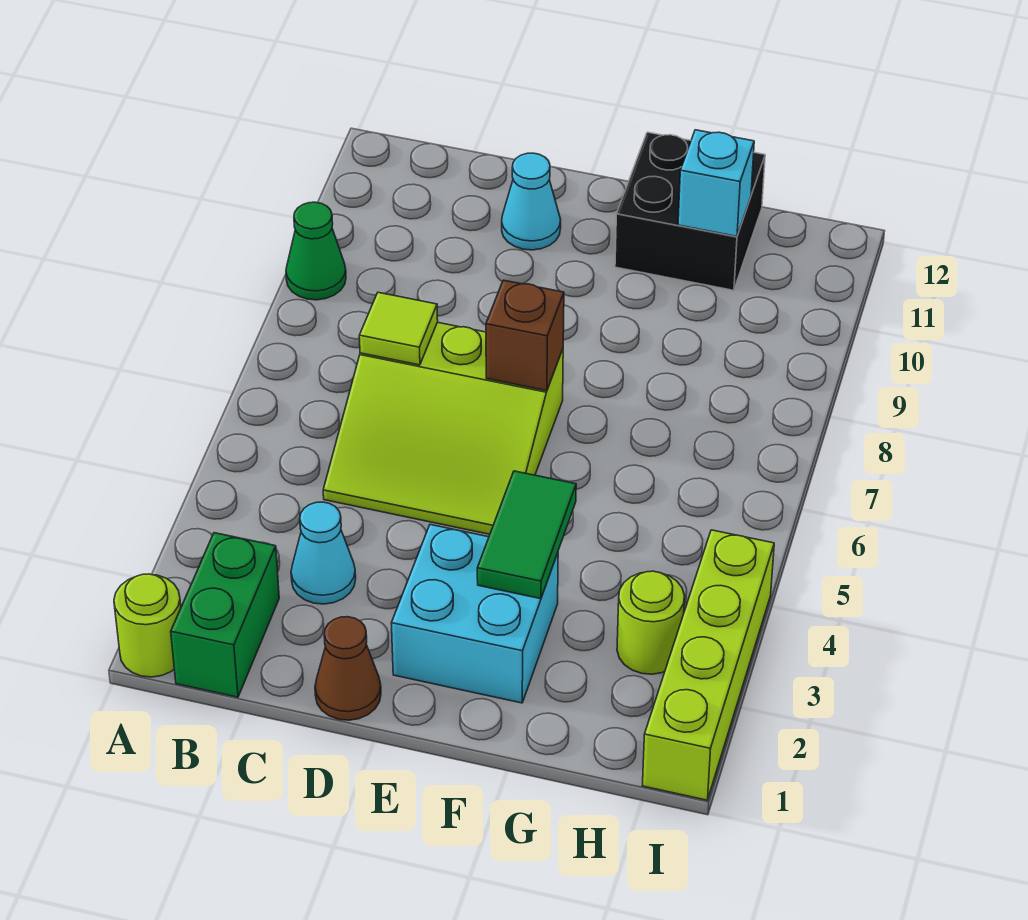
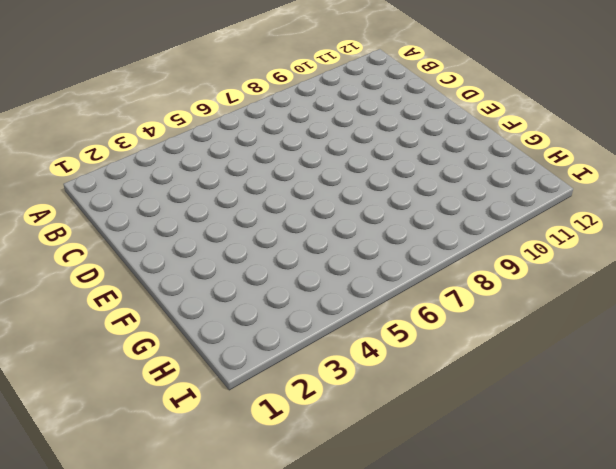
none -> lime 1x1 round brick [114,574,181,677]
none -> green 1x1 cone [286,202,346,300]
none -> green 1x2 brick [171,533,279,697]

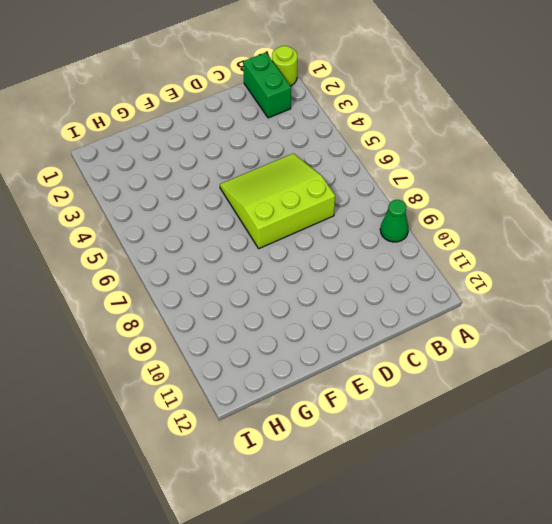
none -> cyan 1x1 cone [291,502,356,604]
none -> brown 1x1 cone [315,617,381,720]
none -> cyan 1x1 cone [502,153,561,250]

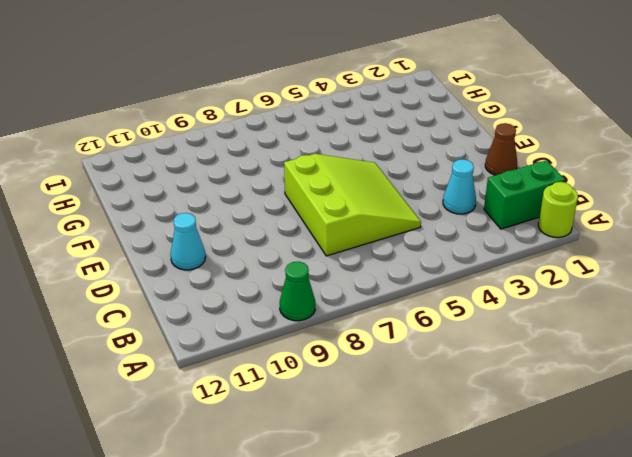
none -> cyan 2x2 brick [391,525,558,703]
none -> black 2x2 brick [615,132,765,290]
none -> lime 1x1 round brick [617,571,685,674]

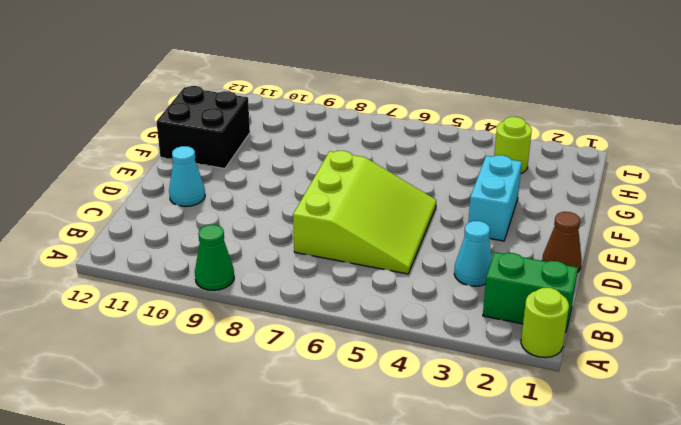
cyan 1x2 brick [469,155,522,241] -> cyan 2x2 brick [391,525,558,703]
none -> lime 1x4 brick [642,530,774,800]
none -> lime 1x1 tile [359,292,438,365]
none -> brown 1x1 brick [486,280,564,391]

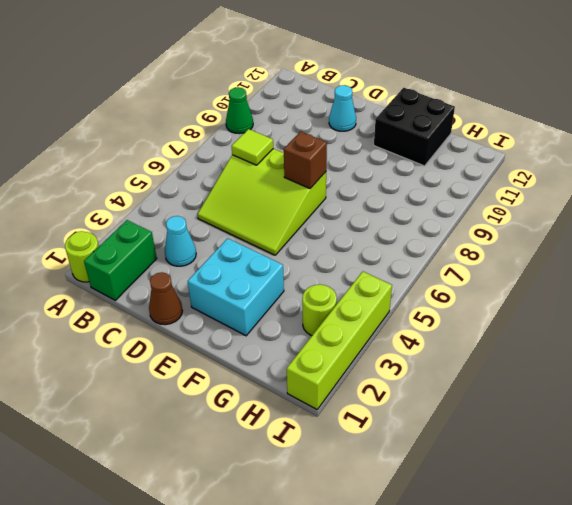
none -> green 1x2 tile [477,471,576,599]
none -> cyan 1x1 brick [678,130,754,236]

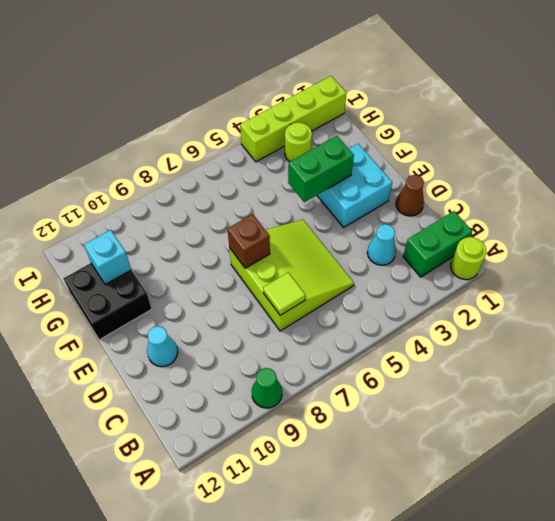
green 1x2 brick [288,136,354,202] -> green 1x2 tile [477,471,576,599]

